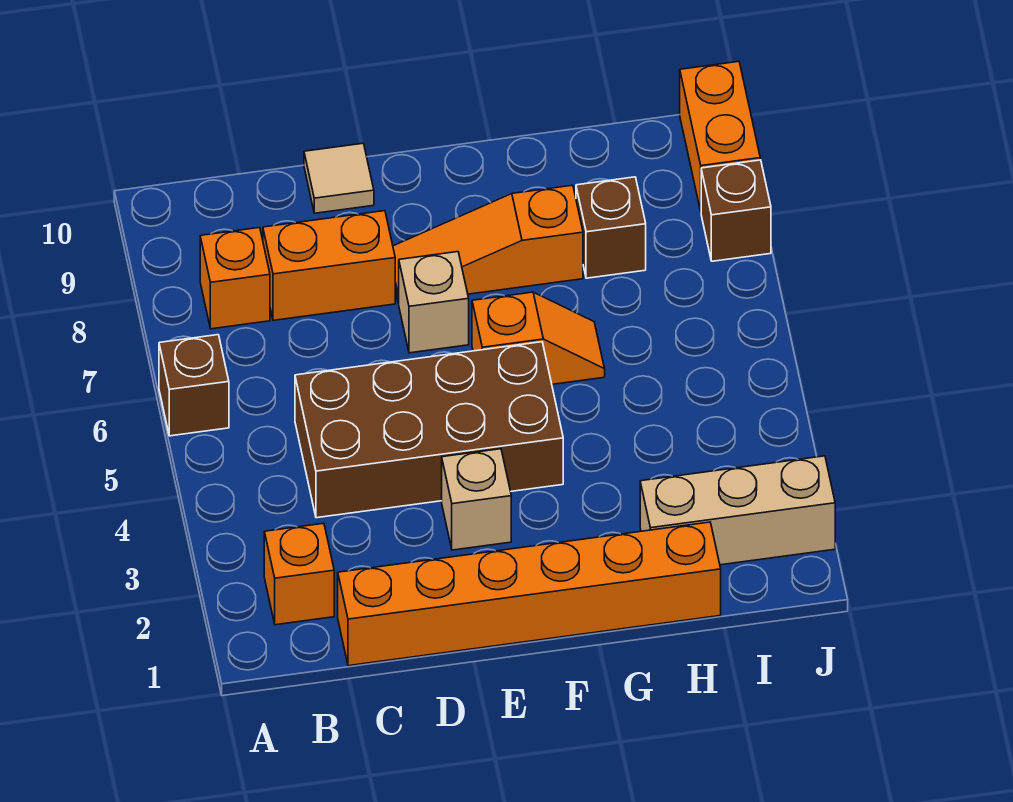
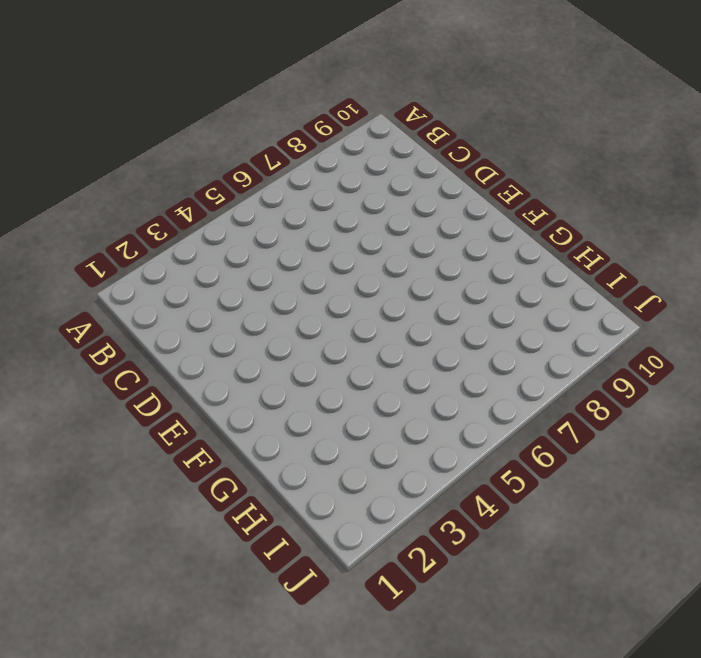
none -> brown 1x1 brick [159,335,229,436]
none -> orange 1x1 brick [264,523,334,625]
none -> orange 1x1 brick [200,228,270,329]

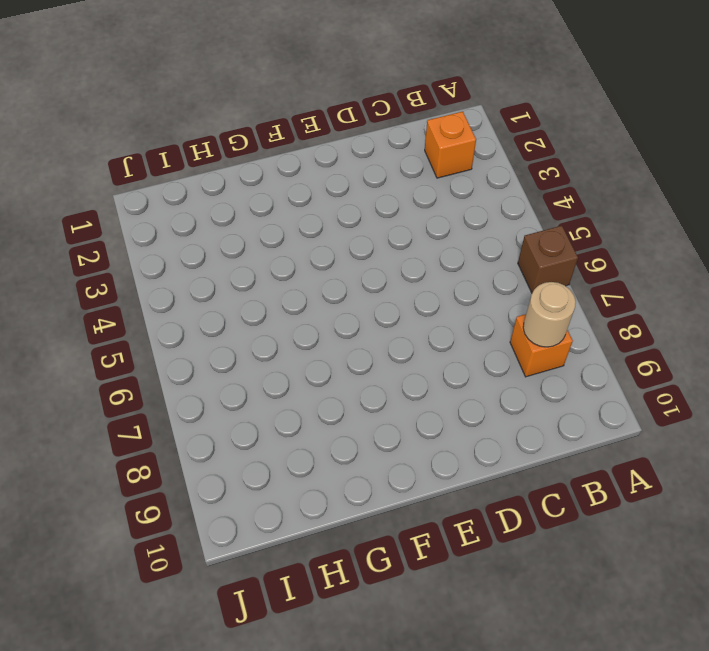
tan 1x1 round brick [523,282,576,347] -> none
none -> orange 1x6 brick [338,522,721,666]
none -> brown 2x4 brick [295,342,563,518]
none -> orange 1x2 brick [263,211,395,320]

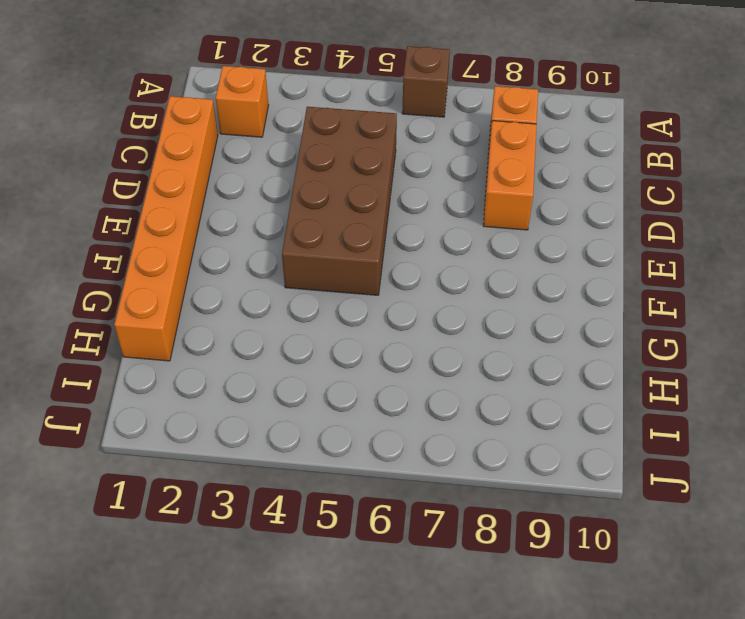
none -> tan 1x1 tile [304,143,374,213]
none -> tan 1x1 brick [442,449,511,550]
none -> tan 1x1 brick [399,252,469,353]

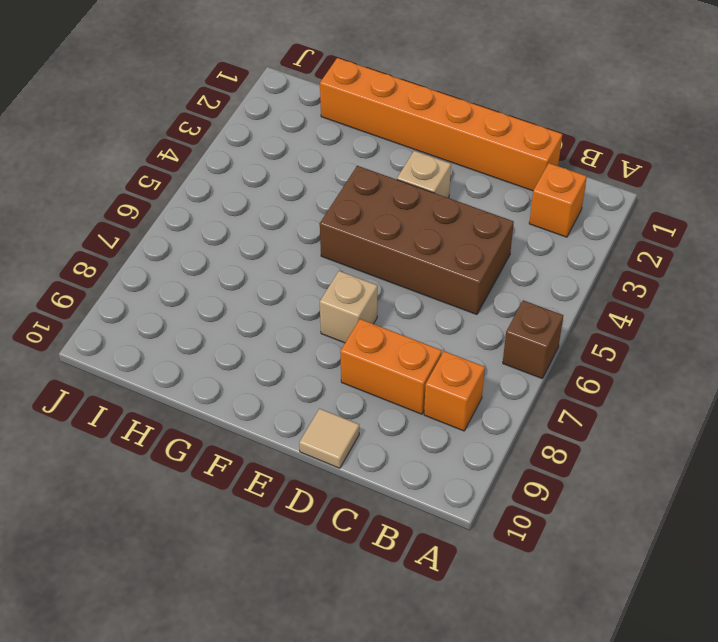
none -> orange 1x3 slope [393,185,583,303]
none -> orange 1x2 slope [472,292,605,384]
none -> tan 1x3 brick [640,456,835,565]

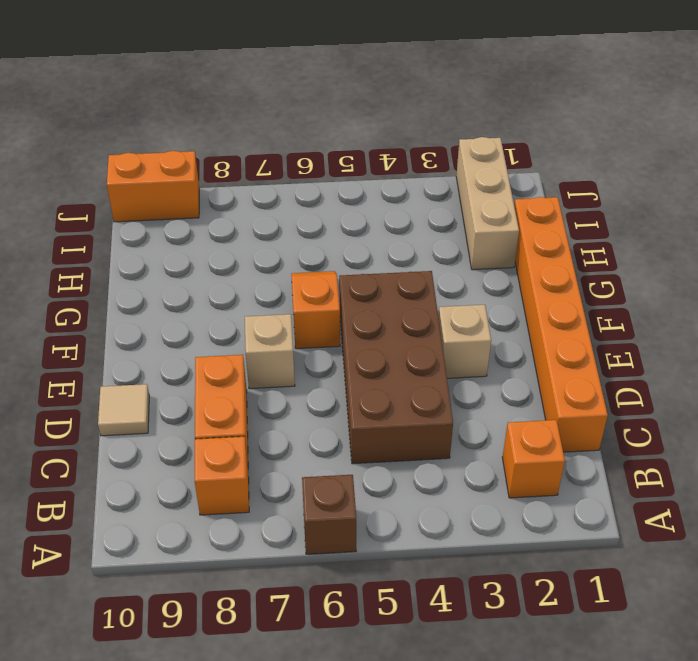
none -> orange 1x3 slope [393,185,583,303]
none -> brown 1x1 brick [576,177,646,278]
none -> brown 1x1 brick [701,160,771,261]

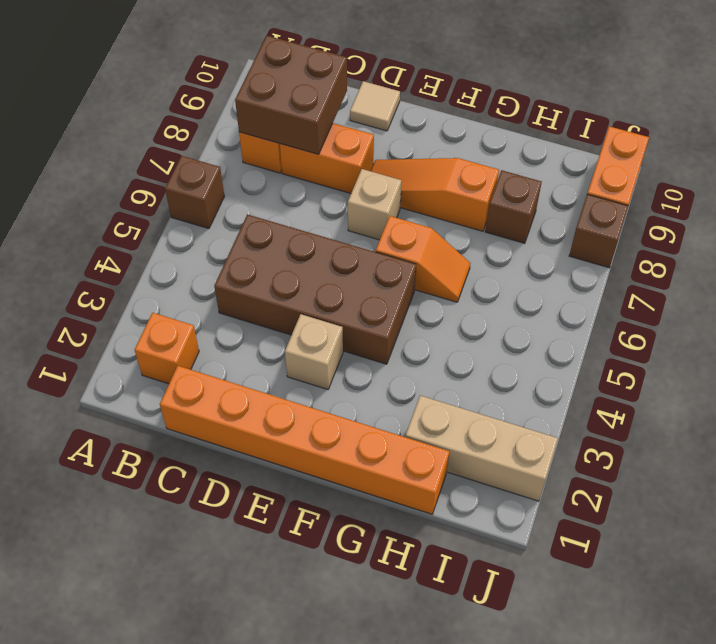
brown 2x2 brick [235,36,347,154] -> none

